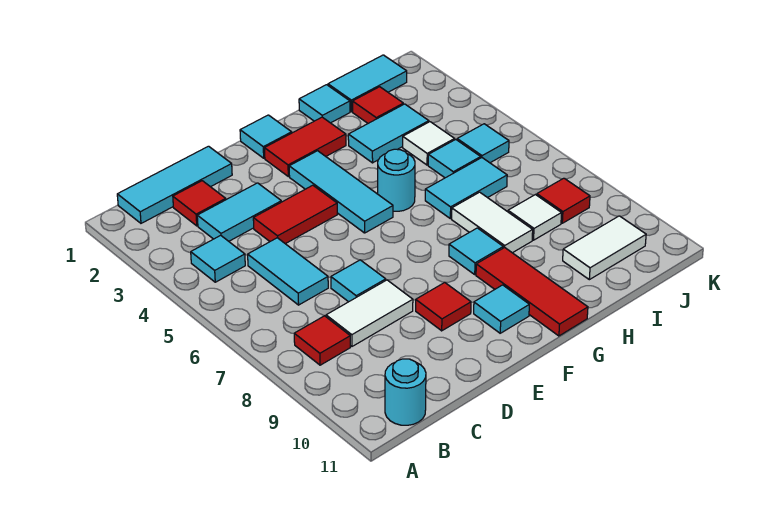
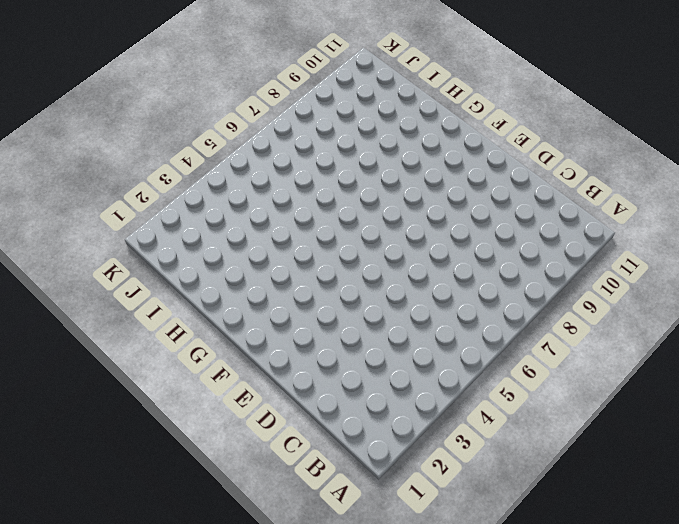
none -> cyan 1x3 tile [117,146,232,223]
none -> cyan 1x1 tile [191,235,245,282]
none -> red 1x1 tile [294,316,350,365]
none -> cyan 1x1 round brick [385,359,426,425]

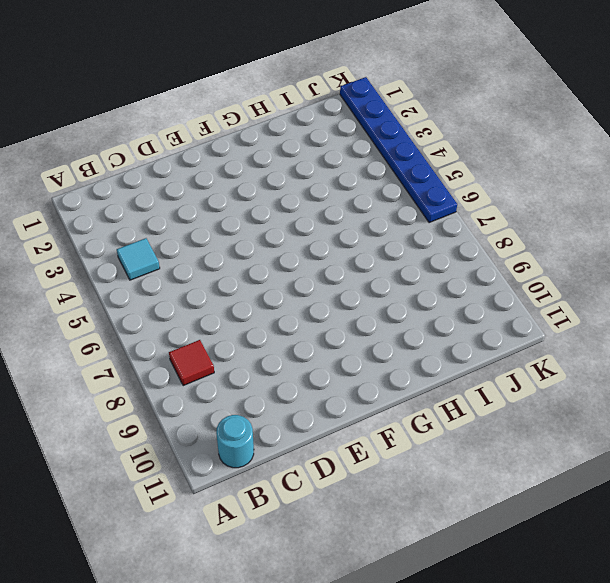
blue 1x6 plate [340,77,457,223] -> none
none -> cyan 1x3 tile [117,146,232,223]
none -> red 1x1 tile [173,181,226,226]
none -> cyan 1x2 tile [197,183,281,241]
none -> cyan 1x2 tile [248,238,328,305]

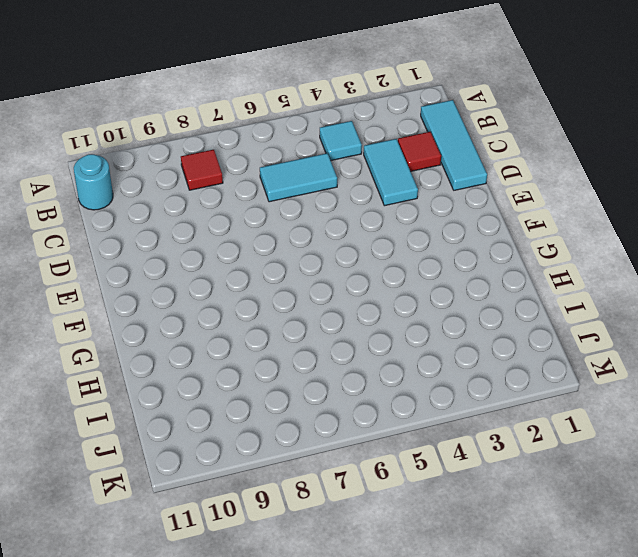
none -> white 1x2 tile [326,280,413,346]
none -> red 1x2 tile [253,185,337,244]
none -> cyan 1x1 tile [331,260,386,302]
none -> red 1x1 tile [416,282,471,331]

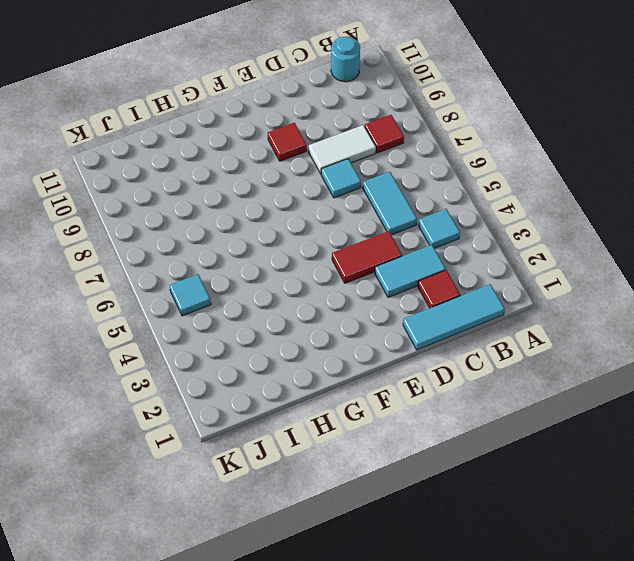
none -> cyan 1x1 tile [240,115,292,158]
none -> red 1x2 tile [265,117,346,177]
none -> cyan 1x3 tile [289,151,393,233]
none -> cyan 1x1 tile [474,285,529,333]

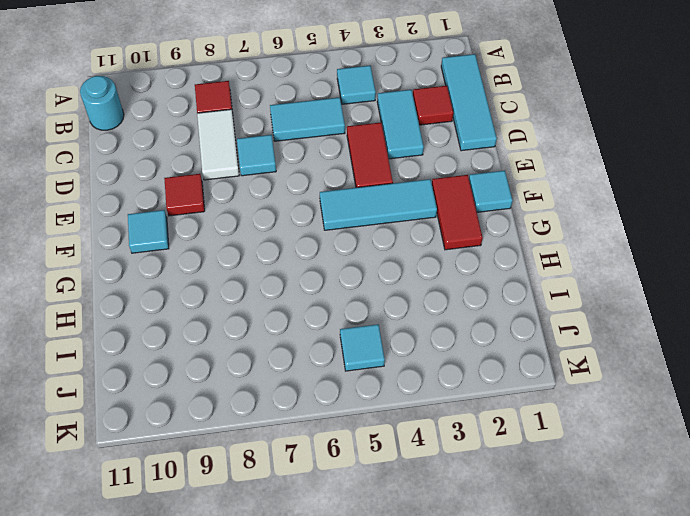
none -> cyan 1x1 round brick [378,149,415,211]
none -> cyan 1x1 tile [449,228,503,274]
none -> red 1x3 tile [476,248,588,336]
none -> cyan 1x1 tile [299,85,350,123]

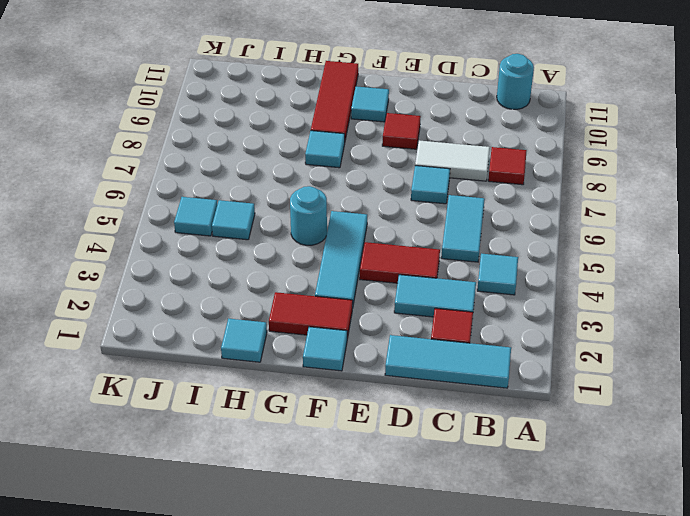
none -> cyan 1x2 tile [348,104,429,163]
none -> cyan 1x2 tile [425,158,507,219]
none -> white 1x2 tile [452,192,533,253]
none -> cyan 1x2 tile [328,55,407,112]

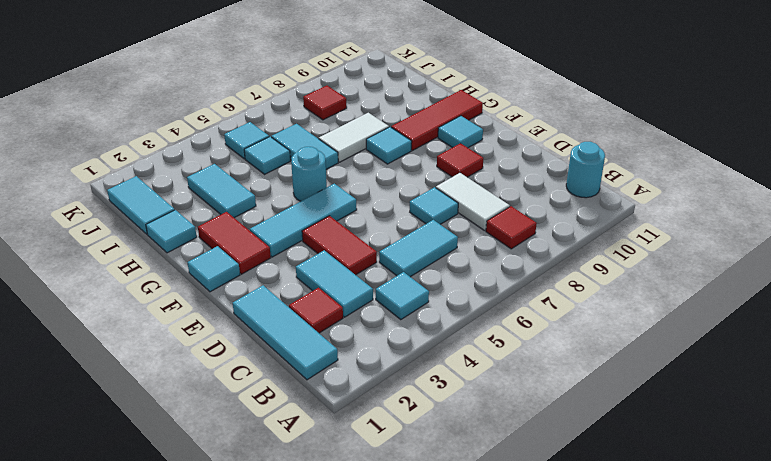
none -> red 1x1 tile [353,87,403,123]
none -> white 1x1 tile [403,122,455,165]
none -> white 1x1 tile [508,195,562,240]
none -> white 1x2 tile [563,216,646,280]

